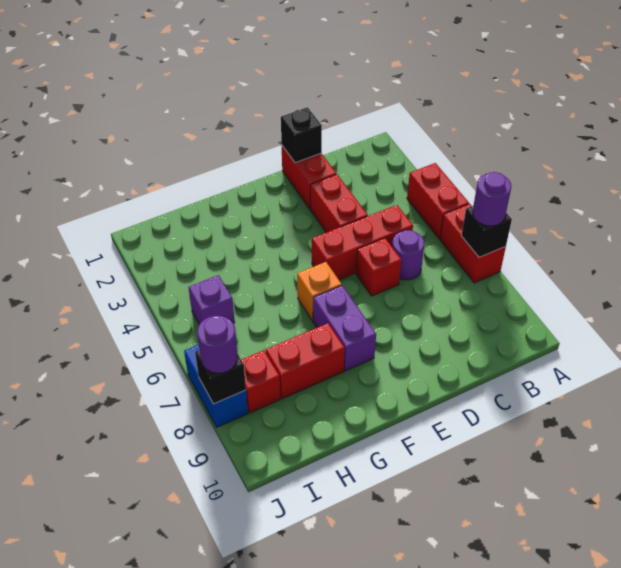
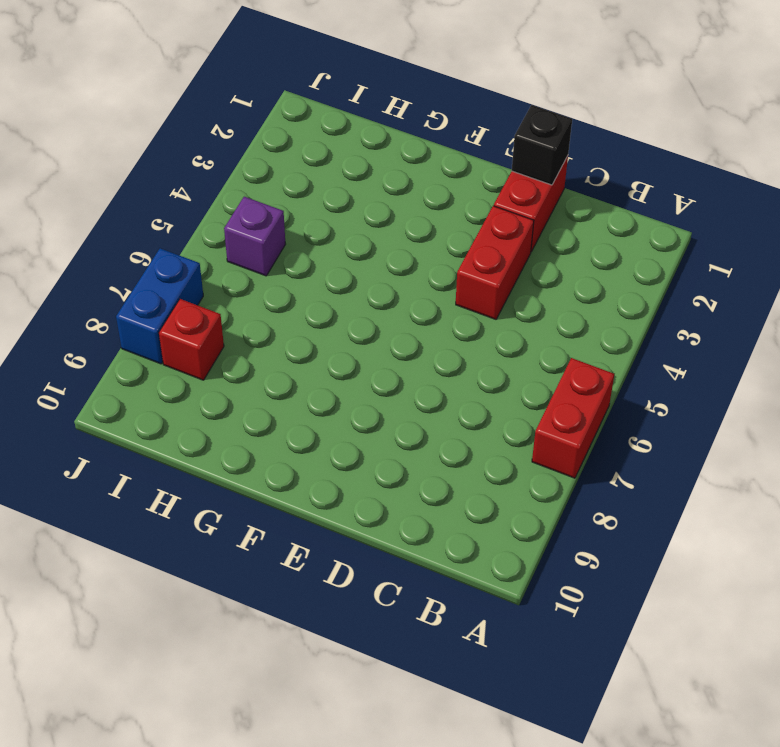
none -> red 1x2 brick [407,163,469,239]
none -> red 1x3 brick [312,205,413,280]
none -> purple 1x1 round brick [392,230,424,280]

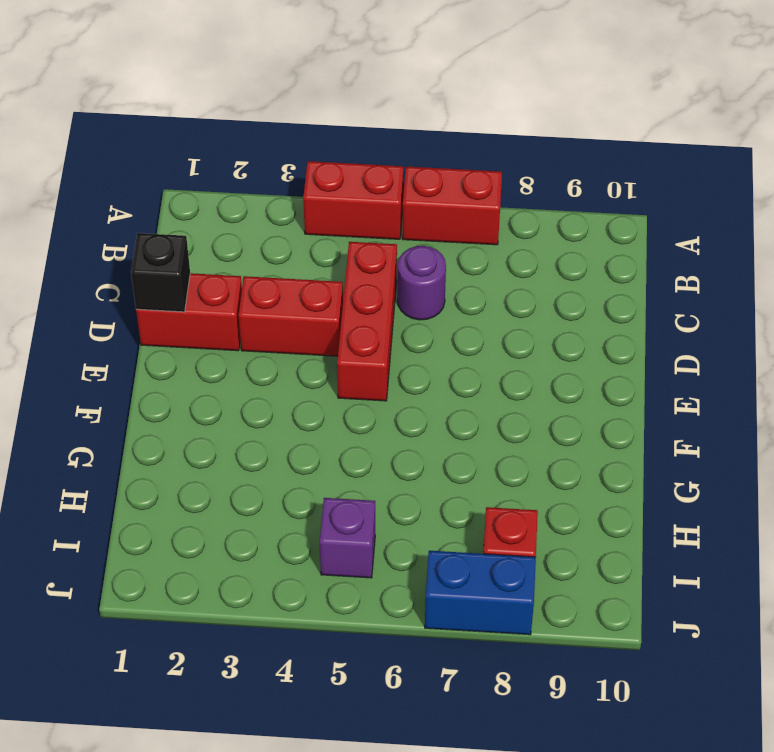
none -> red 1x1 brick [356,238,401,296]
none -> orange 1x1 brick [297,262,342,321]
none -> purple 1x2 brick [313,285,376,371]

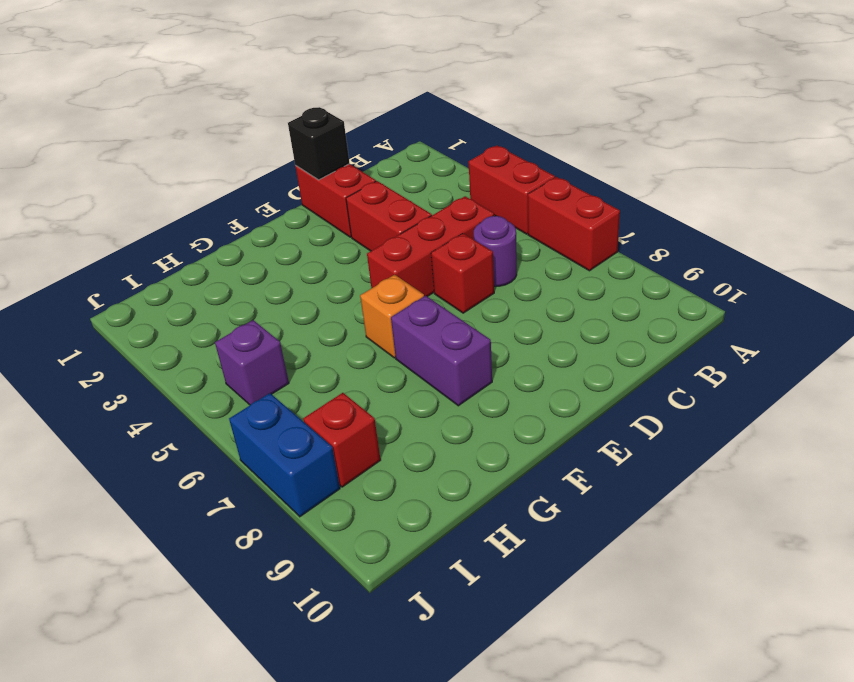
none -> red 1x2 brick [266,323,345,399]
none -> black 1x1 brick [462,206,512,257]
none -> black 1x1 brick [195,350,246,404]

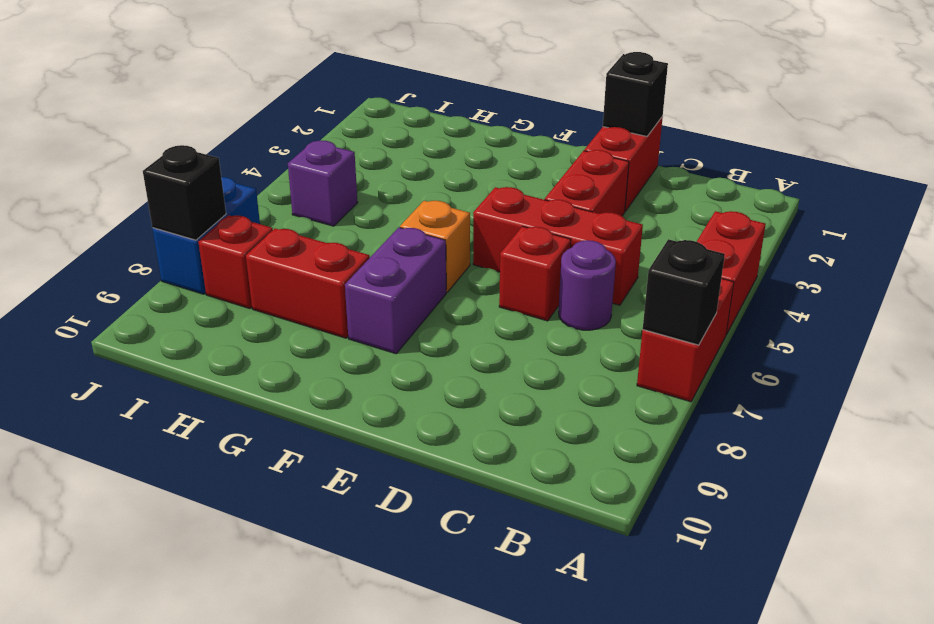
none -> purple 1x1 round brick [472,172,512,226]
none -> purple 1x1 round brick [197,316,238,373]

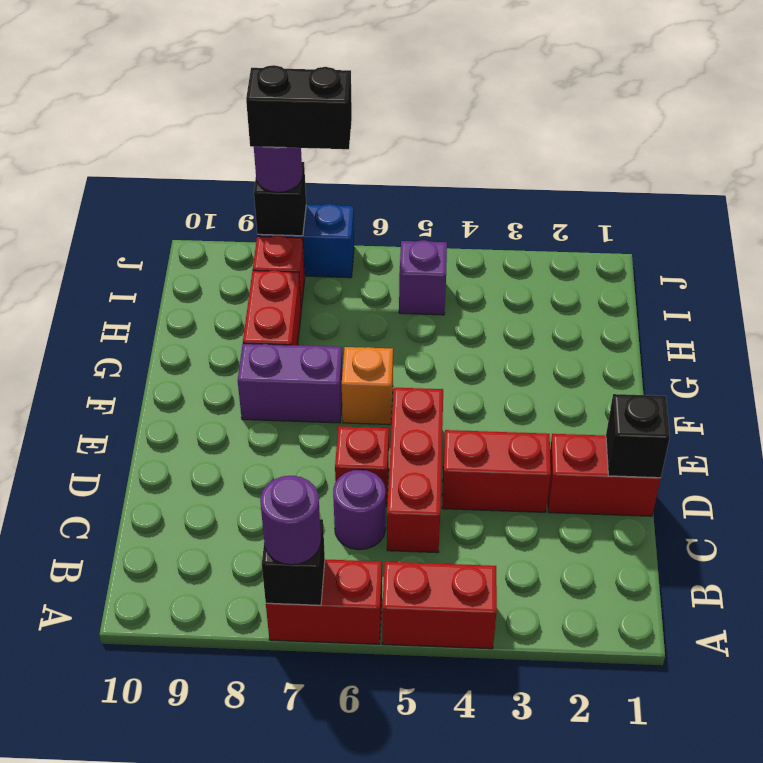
black 1x2 brick [246,65,352,149] -> none

